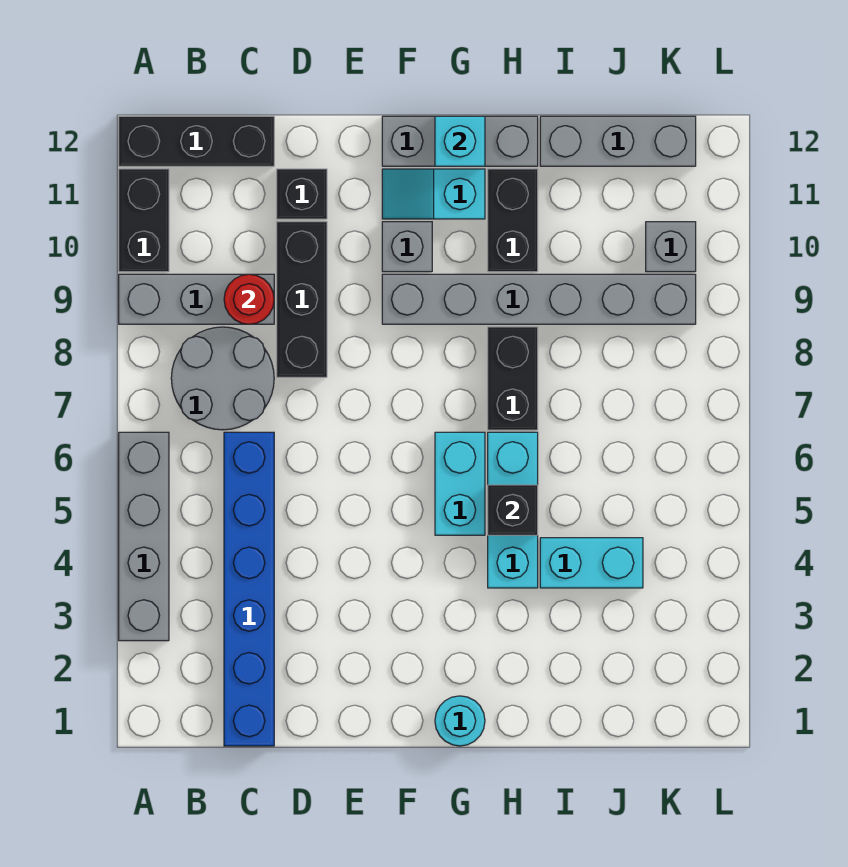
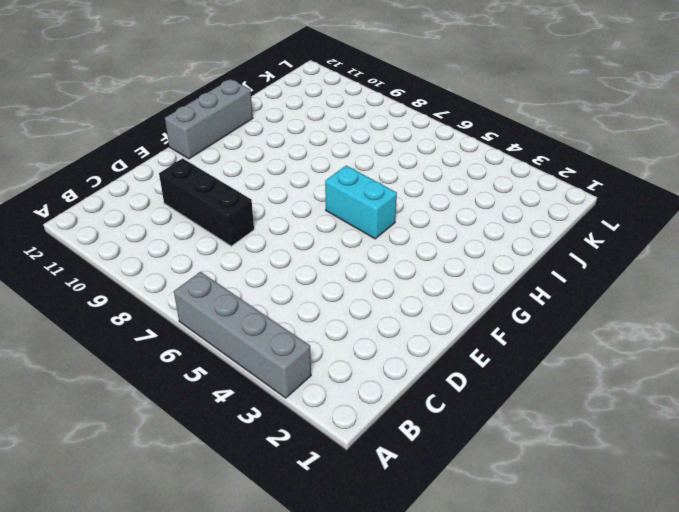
none -> grey 1x3 brick [119,274,274,324]
none -> black 1x2 brick [119,169,169,272]
none -> black 1x3 brick [119,116,274,166]

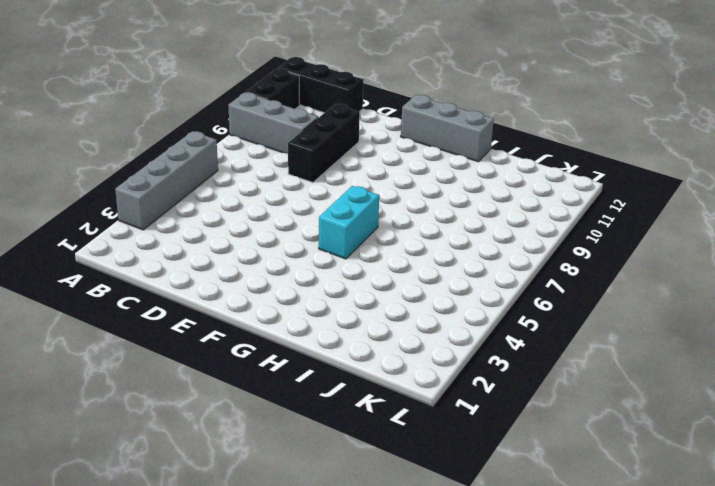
none -> grey 2x2 round brick [171,327,274,430]
none -> blue 1x6 brick [224,432,274,746]
none -> black 1x1 brick [277,169,327,219]

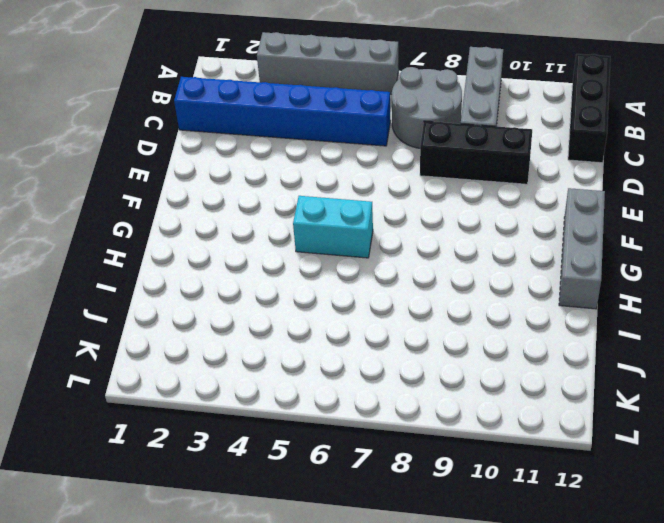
none -> black 1x2 brick [119,169,169,272]
none -> black 1x1 brick [277,169,327,219]
none -> grey 1x6 brick [382,274,696,324]

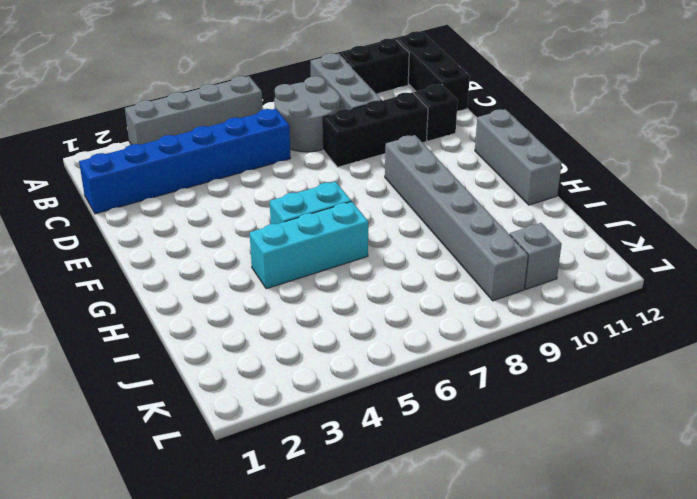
none -> grey 1x1 brick [382,222,432,272]
none -> cyan 1x2 slope [382,169,485,219]
none -> cyan 1x1 round brick [435,696,485,746]

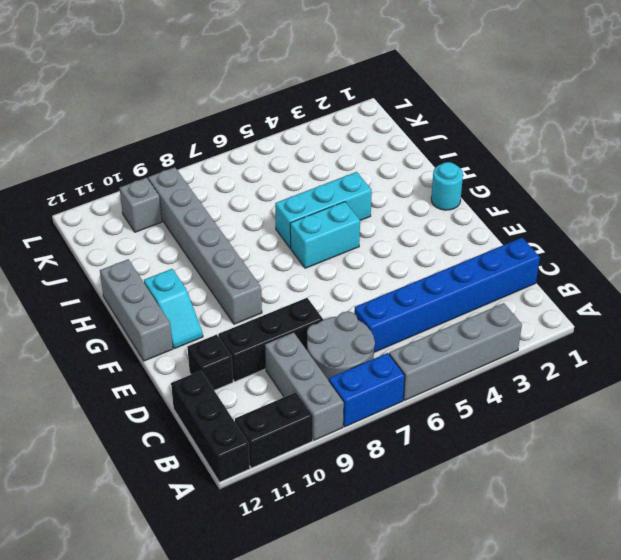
blue 1x2 brick [329,353,405,427] -> none
none -> grey 1x1 brick [382,222,432,272]
none -> black 1x2 brick [488,327,538,430]
none -> black 1x2 brick [488,169,538,272]

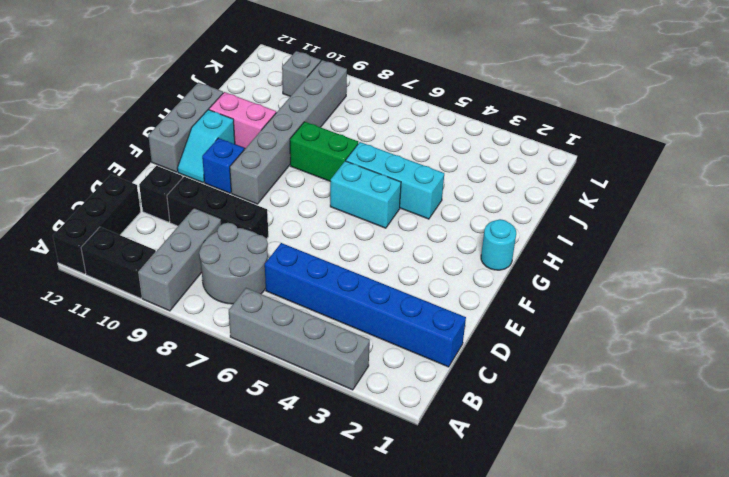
blue 1x1 brick [202,138,244,193] -> grey 1x1 brick [382,222,432,272]
green 1x2 brick [290,122,358,182] -> black 1x2 brick [488,327,538,430]
pink 1x2 brick [209,92,276,149] -> black 1x2 brick [488,169,538,272]
none -> cyan 1x2 brick [540,538,643,588]
none -> grey 1x3 brick [540,116,696,166]
none -> red 1x1 round brick [224,274,274,324]

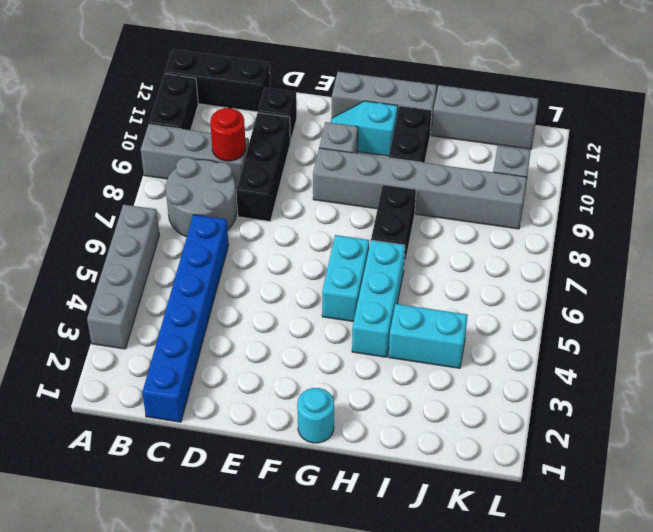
none -> cyan 1x1 brick [435,116,485,166]
none -> black 1x1 brick [488,485,538,535]

